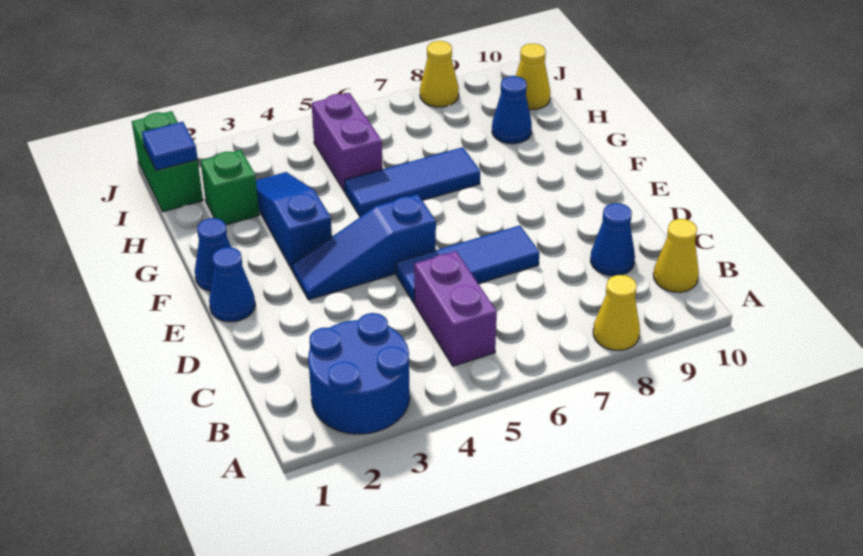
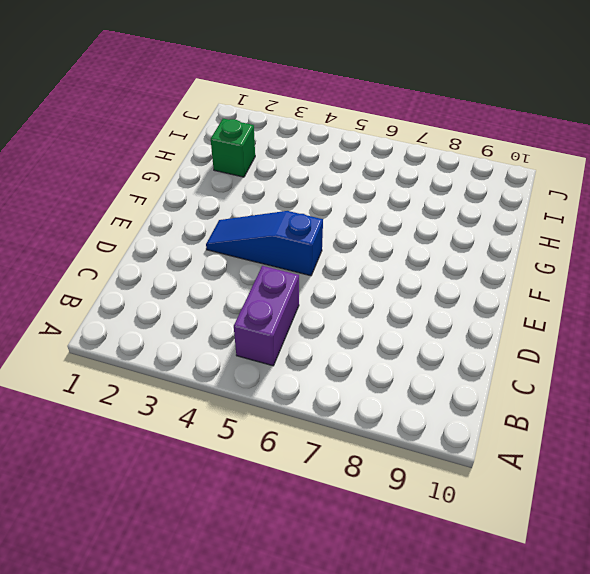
none -> blue 2x2 round brick [308,313,410,434]
none -> yellow 1x1 cone [593,275,640,350]
none -> yellow 1x1 cone [654,219,699,292]

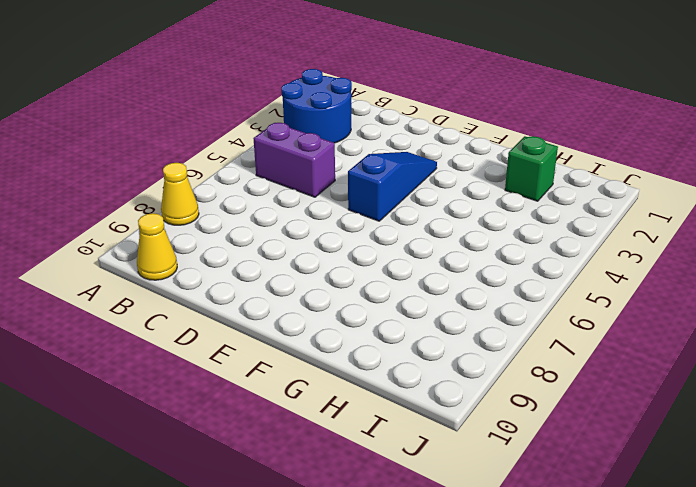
none -> blue 1x1 cone [591,203,635,276]
none -> blue 1x3 tile [396,225,540,303]
none -> blue 1x1 cone [209,247,255,322]

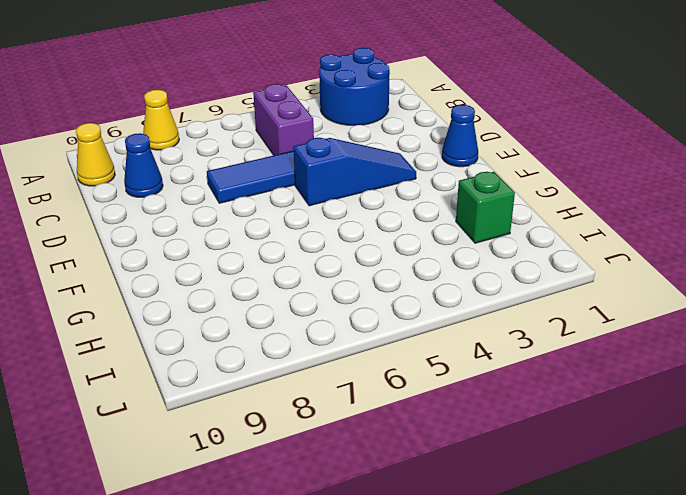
none -> blue 1x1 cone [195,218,231,291]
none -> blue 1x3 slope [256,172,332,270]
none -> blue 1x3 tile [345,147,480,217]

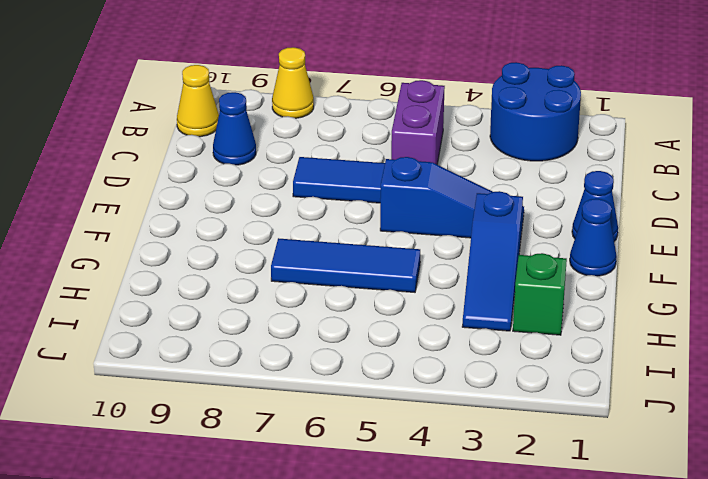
none -> purple 1x2 brick [312,93,383,192]
none -> blue 1x1 cone [492,76,532,144]
none -> green 1x2 brick [132,111,203,212]

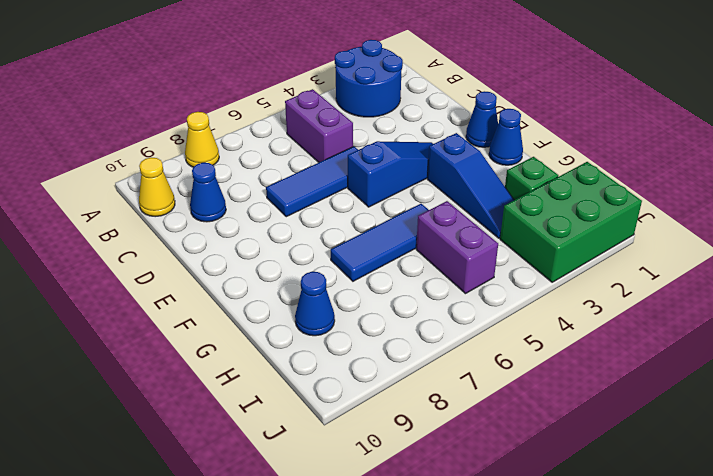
green 2x3 brick [500,162,642,282] -> green 1x2 brick [132,111,203,212]
none -> yellow 1x1 cone [516,44,550,110]
none -> yellow 1x1 cone [420,41,459,107]
none -> blue 1x1 tile [142,122,198,170]

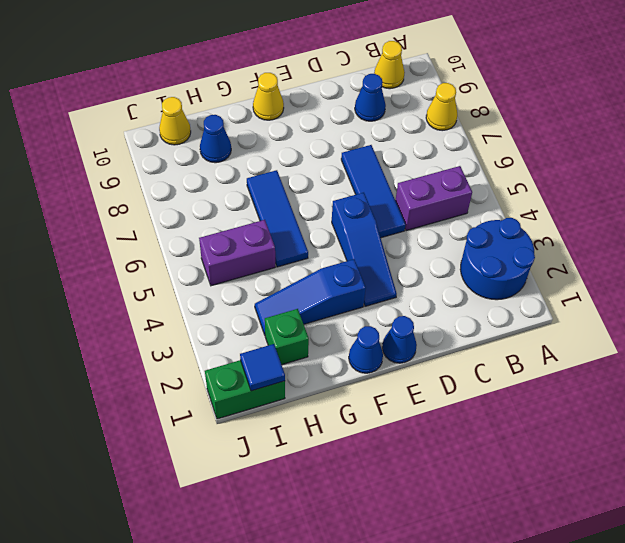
yellow 1x1 cone [253,73,284,120] -> yellow 1x1 cone moved to [420,41,459,107]

